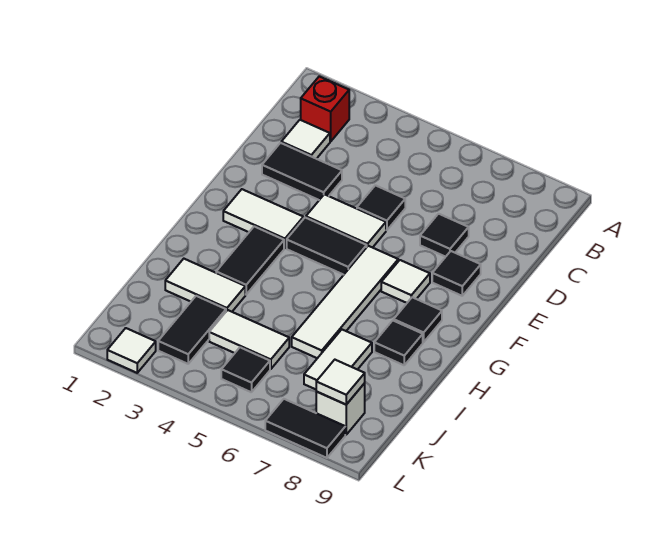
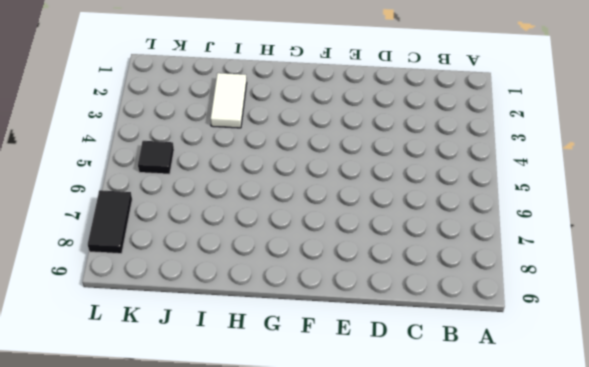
none -> red 1x1 brick [301,76,349,141]
none -> white 1x1 tile [281,120,330,159]
none -> black 1x2 tile [262,143,342,200]

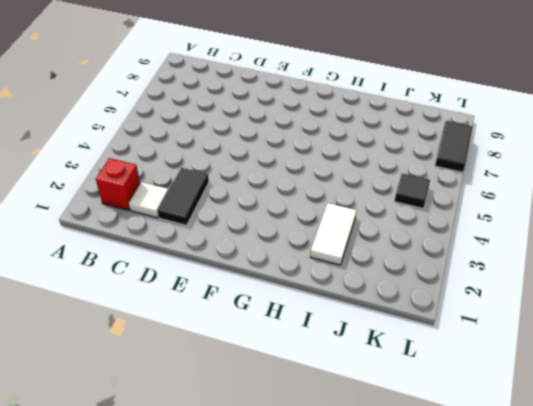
none -> black 1x1 tile [357,185,405,230]
none -> black 1x1 tile [420,214,469,257]
none -> white 1x2 tile [306,194,386,248]

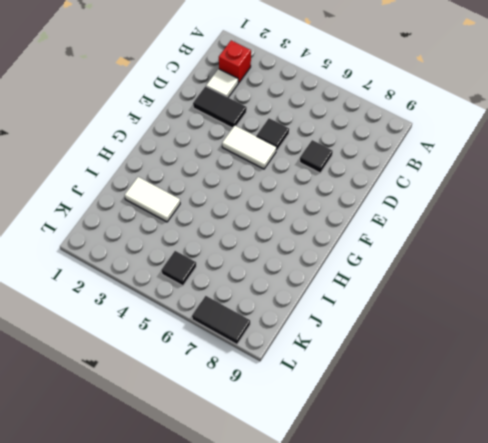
none -> black 1x1 tile [432,251,481,296]
none -> white 1x2 tile [223,189,303,248]
none -> black 1x2 tile [287,218,367,275]

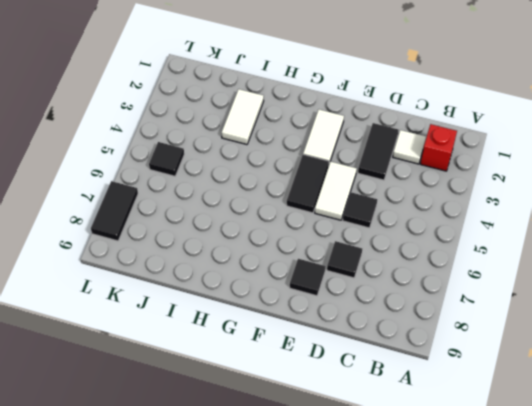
none -> white 1x4 tile [292,246,398,358]
none -> white 1x1 tile [381,260,430,303]
none -> black 1x2 tile [216,227,284,294]

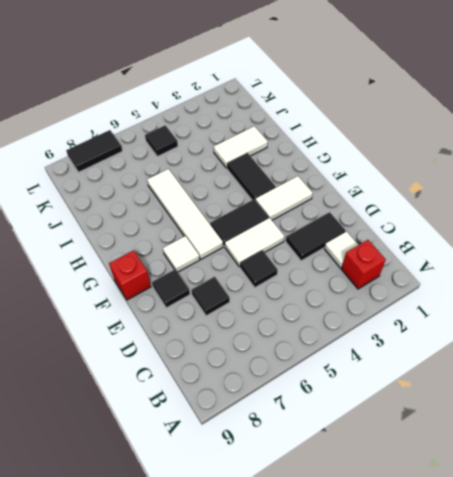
red 1x1 brick [109,250,151,300] -> none
none -> black 1x1 tile [394,297,442,342]
none -> black 1x1 tile [374,320,423,365]
none -> white 1x2 tile [304,330,372,389]

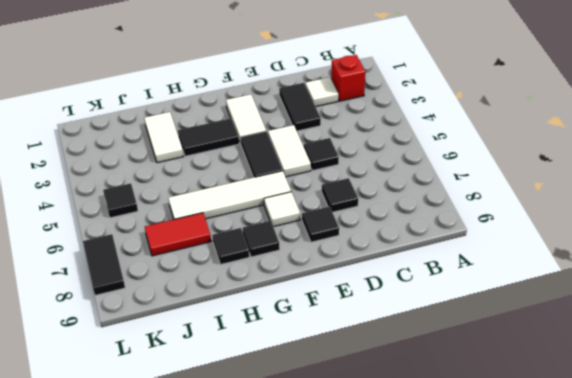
red 1x2 tile [145,213,211,256] -> white 1x2 tile [304,330,372,389]
none -> black 1x2 tile [158,296,226,364]
none -> white 1x2 tile [209,310,289,369]
none -> white 1x1 brick [316,383,365,435]

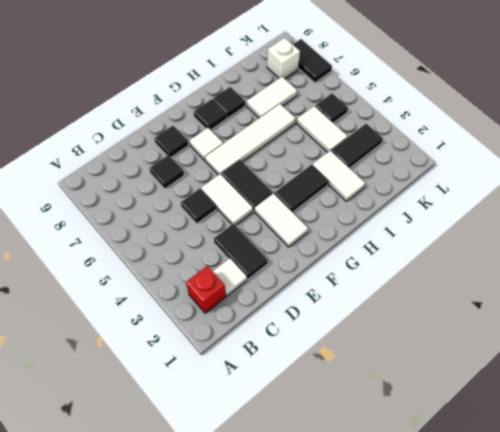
none -> white 1x1 tile [107,328,156,373]
none -> white 1x1 tile [316,360,365,404]

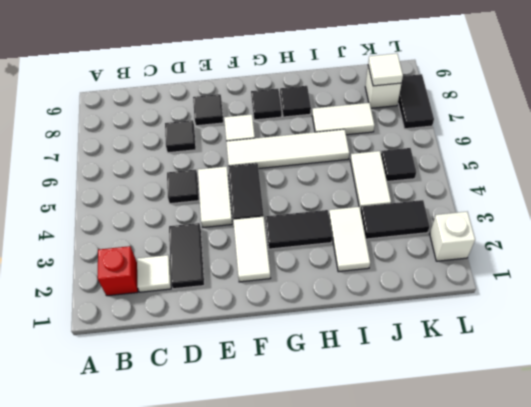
white 1x1 brick [430,212,475,261] -> white 1x1 tile [107,328,156,373]

